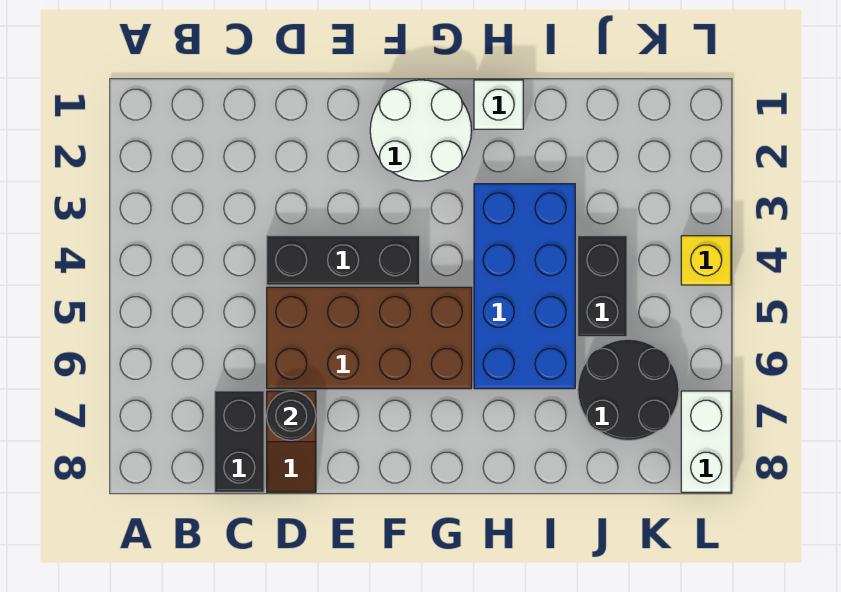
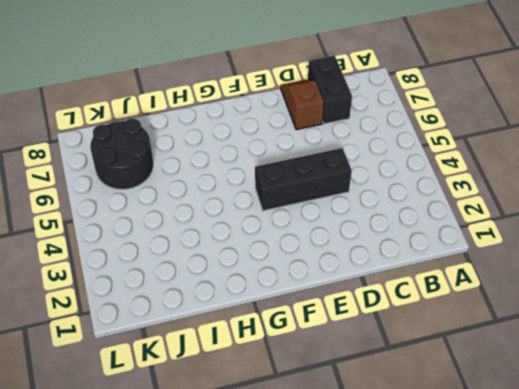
none -> brown 2x4 brick [267,287,472,389]
none -> white 2x2 round brick [370,80,471,181]
none -> white 1x1 brick [474,80,523,129]

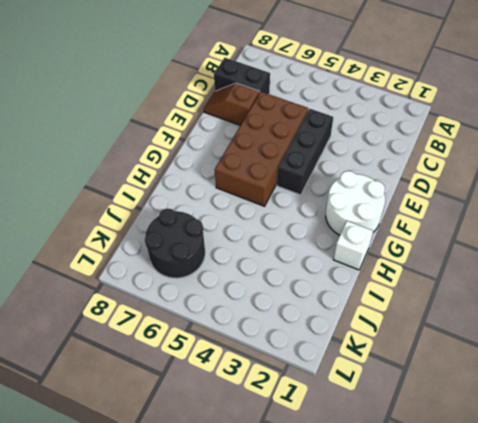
none -> blue 2x4 brick [474,184,575,389]
none -> black 1x2 brick [578,236,627,337]
none -> yellow 1x1 brick [681,236,731,285]

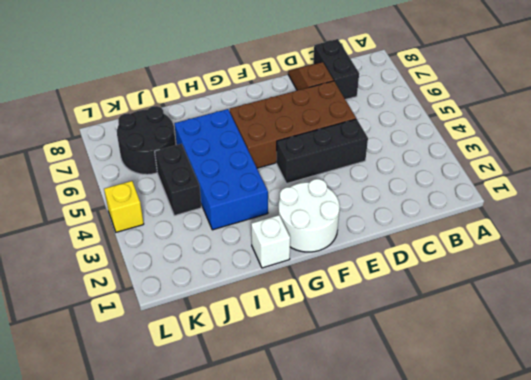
none -> white 1x2 brick [681,391,731,492]
none -> black 1x1 round brick [267,391,316,440]

